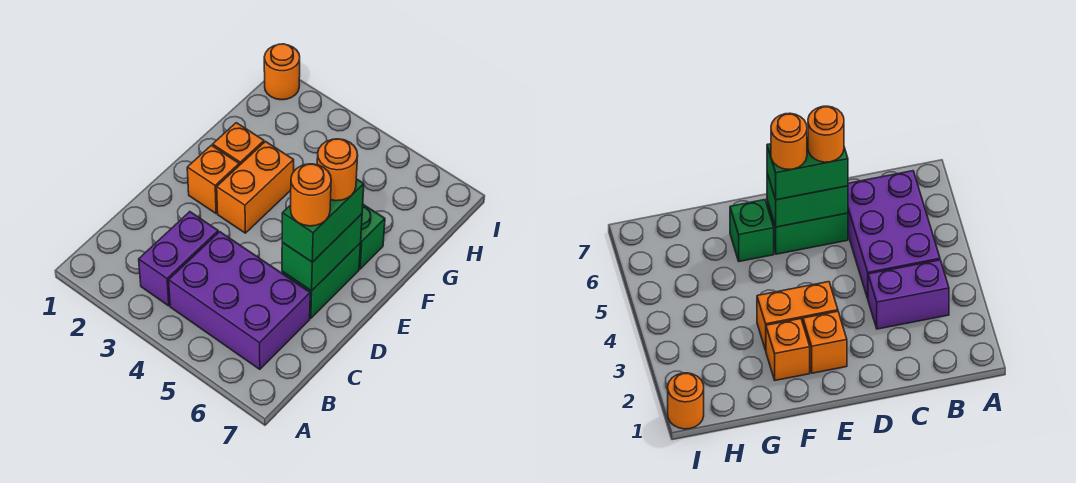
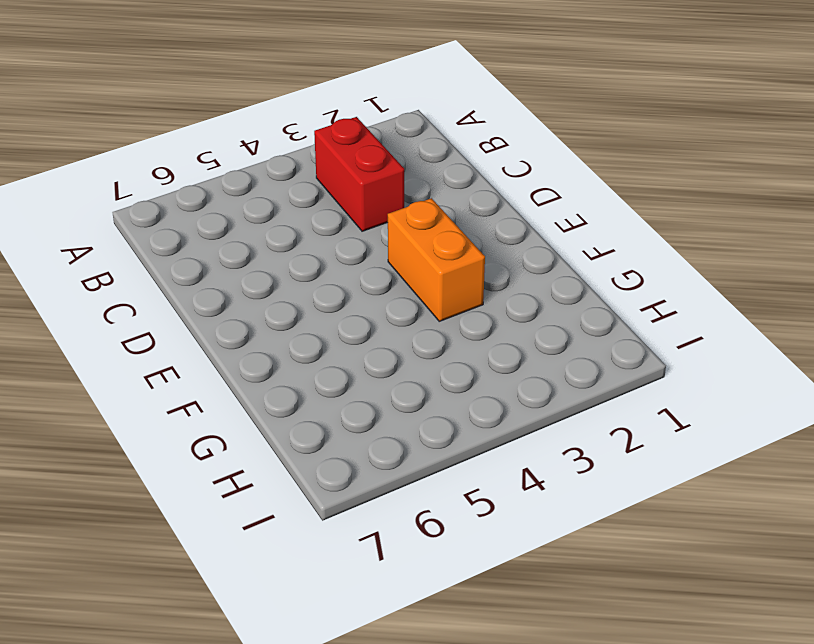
red 1x2 brick [314,117,404,231] -> purple 1x2 brick [139,212,218,306]
none -> purple 2x3 brick [169,232,310,369]
none -> green 1x2 brick [282,243,361,318]
none -> orange 1x1 brick [187,145,239,214]

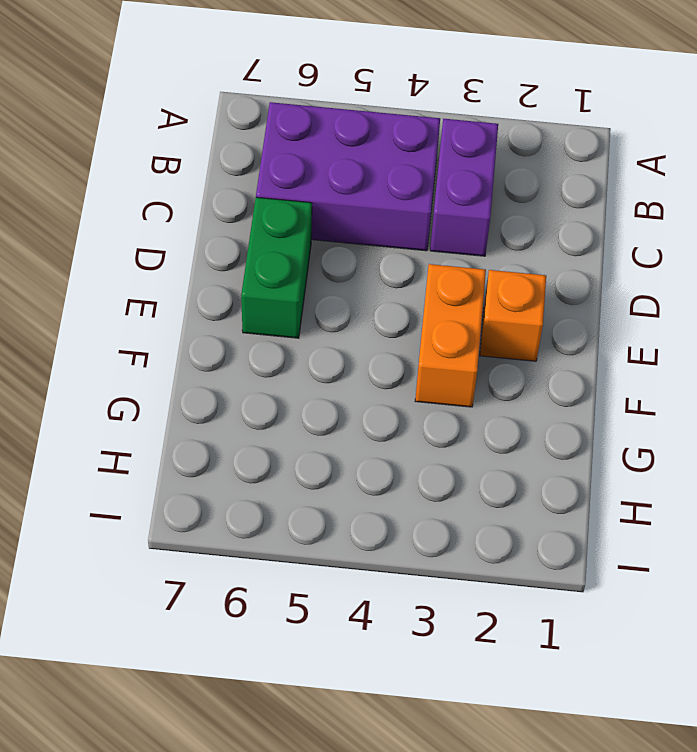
none -> orange 1x1 brick [213,123,264,165]
none -> green 1x1 brick [359,205,385,269]
none -> orange 1x1 round brick [264,44,300,100]

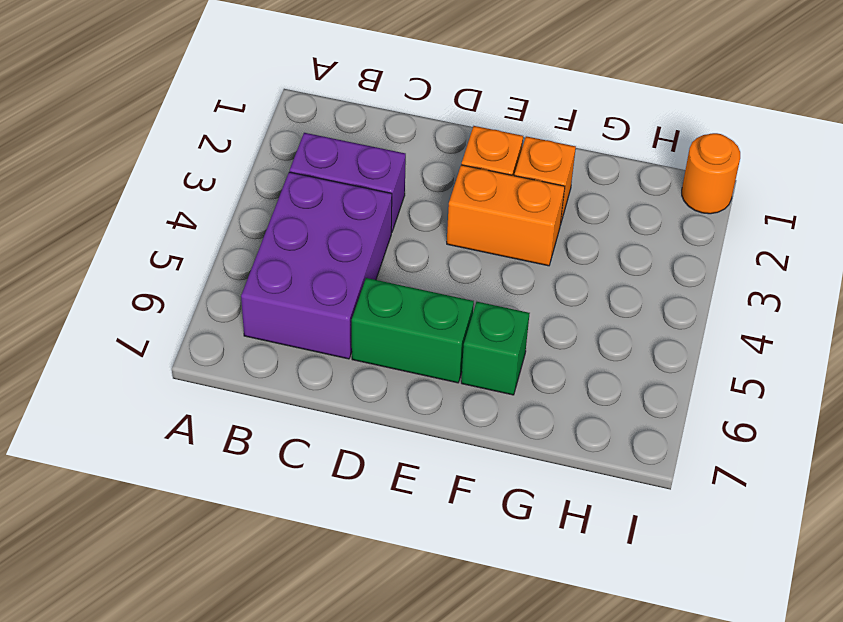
none -> green 1x2 brick [282,214,362,291]
none -> green 1x2 brick [282,179,364,262]
none -> orange 1x1 round brick [291,164,331,226]

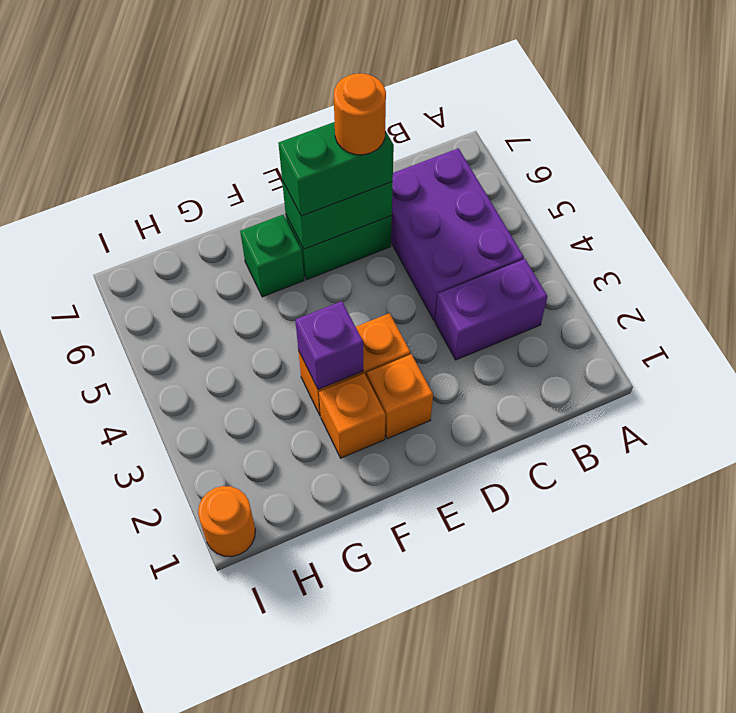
purple 1x1 brick [295,301,363,390] -> none
none -> orange 1x1 round brick [317,139,358,201]

